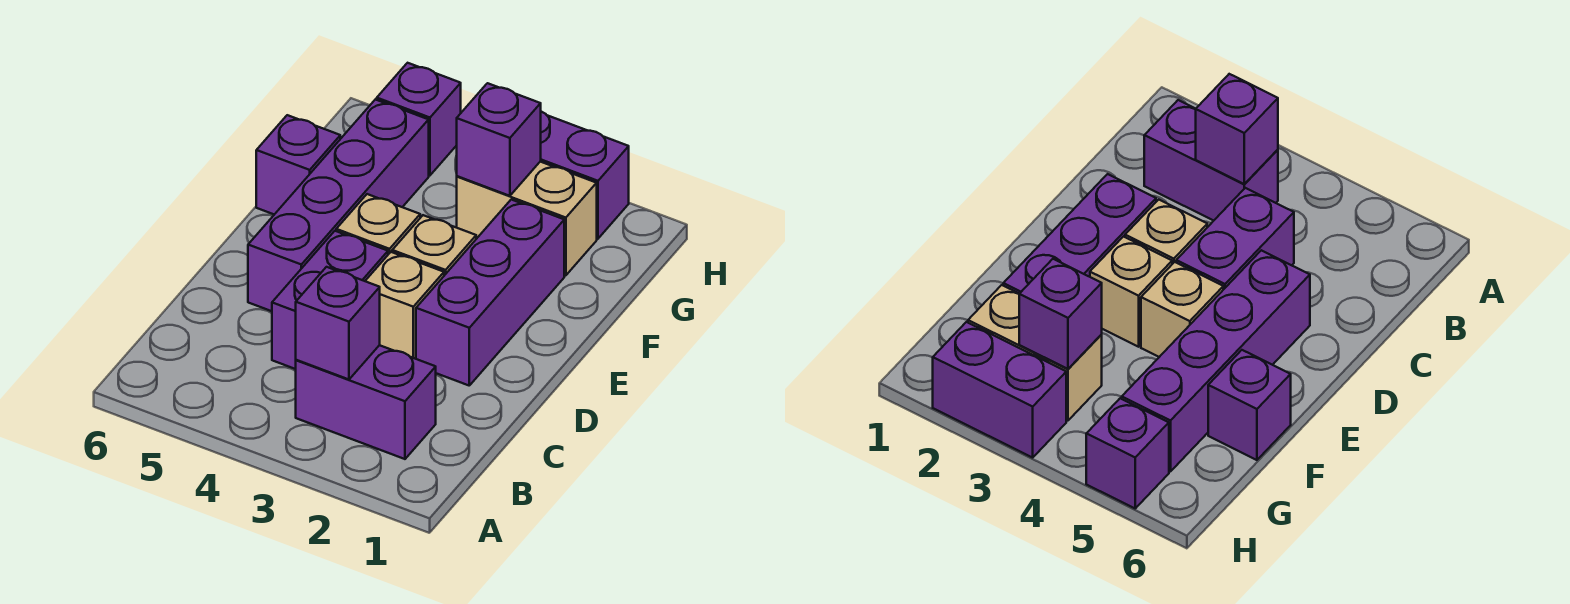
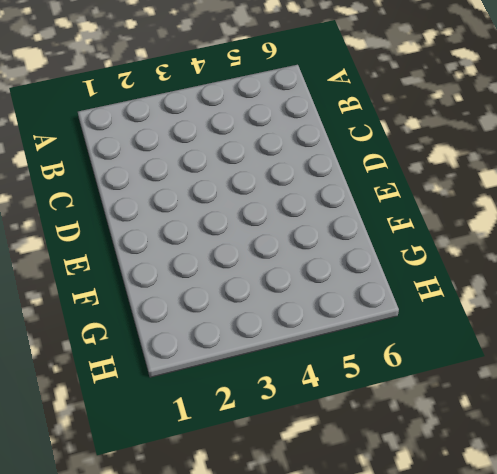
none -> purple 1x2 brick [296,345,436,459]
none -> purple 1x2 brick [272,231,388,369]
none -> purple 1x3 brick [416,200,564,385]

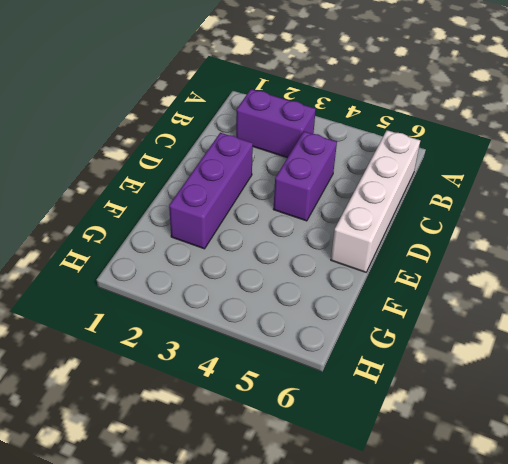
white 1x4 brick [331,130,420,272] -> none
none -> tan 1x1 brick [366,252,444,359]
none -> purple 1x4 brick [248,99,429,311]
none -> tan 1x1 brick [392,215,476,275]

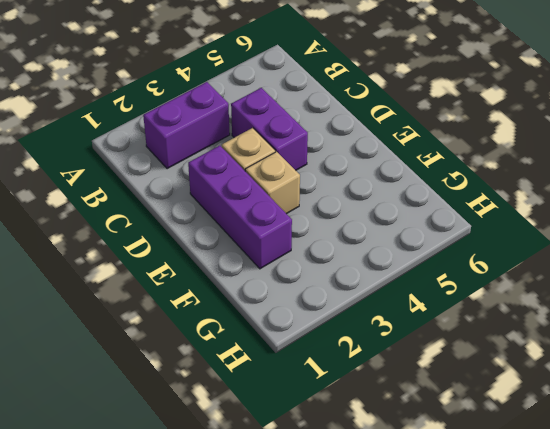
none -> purple 1x4 brick [248,99,429,311]
none -> tan 1x1 brick [336,194,420,254]
none -> purple 1x1 brick [256,115,340,214]

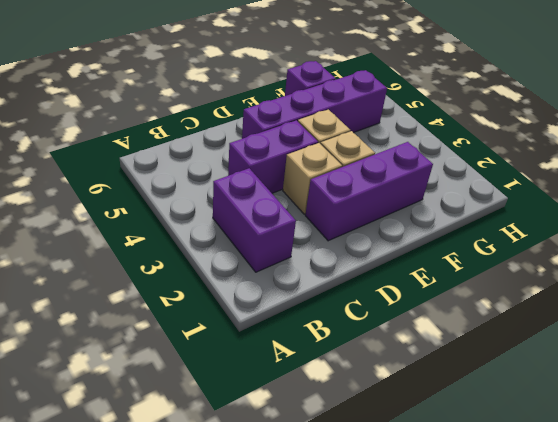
none -> tan 1x2 brick [457,162,597,275]
none -> purple 1x2 brick [540,112,629,239]
none -> purple 1x1 brick [377,63,461,175]

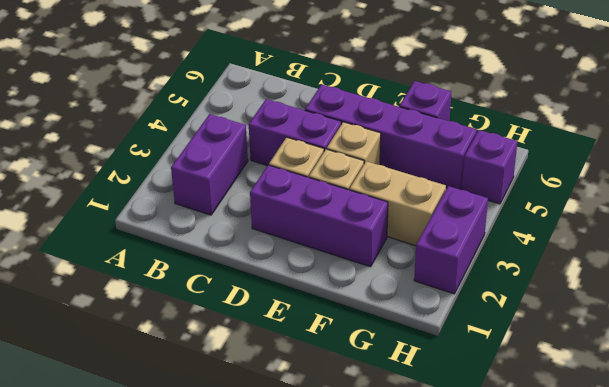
tan 1x2 brick [349,161,446,246] -> tan 1x2 brick turned to [457,162,597,275]
none -> purple 1x1 brick [296,267,380,379]
none -> purple 1x1 brick [457,83,541,196]

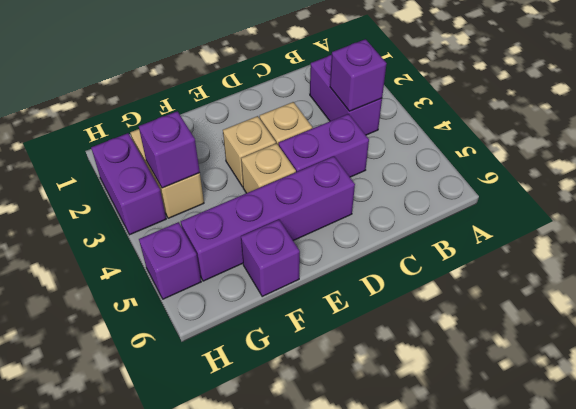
none -> purple 1x3 brick [416,200,564,385]

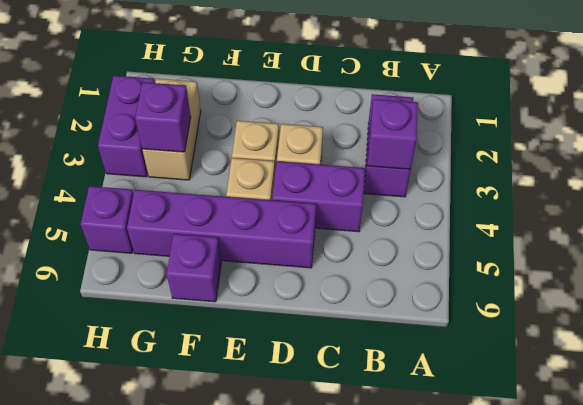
none -> purple 1x3 brick [416,200,564,385]

